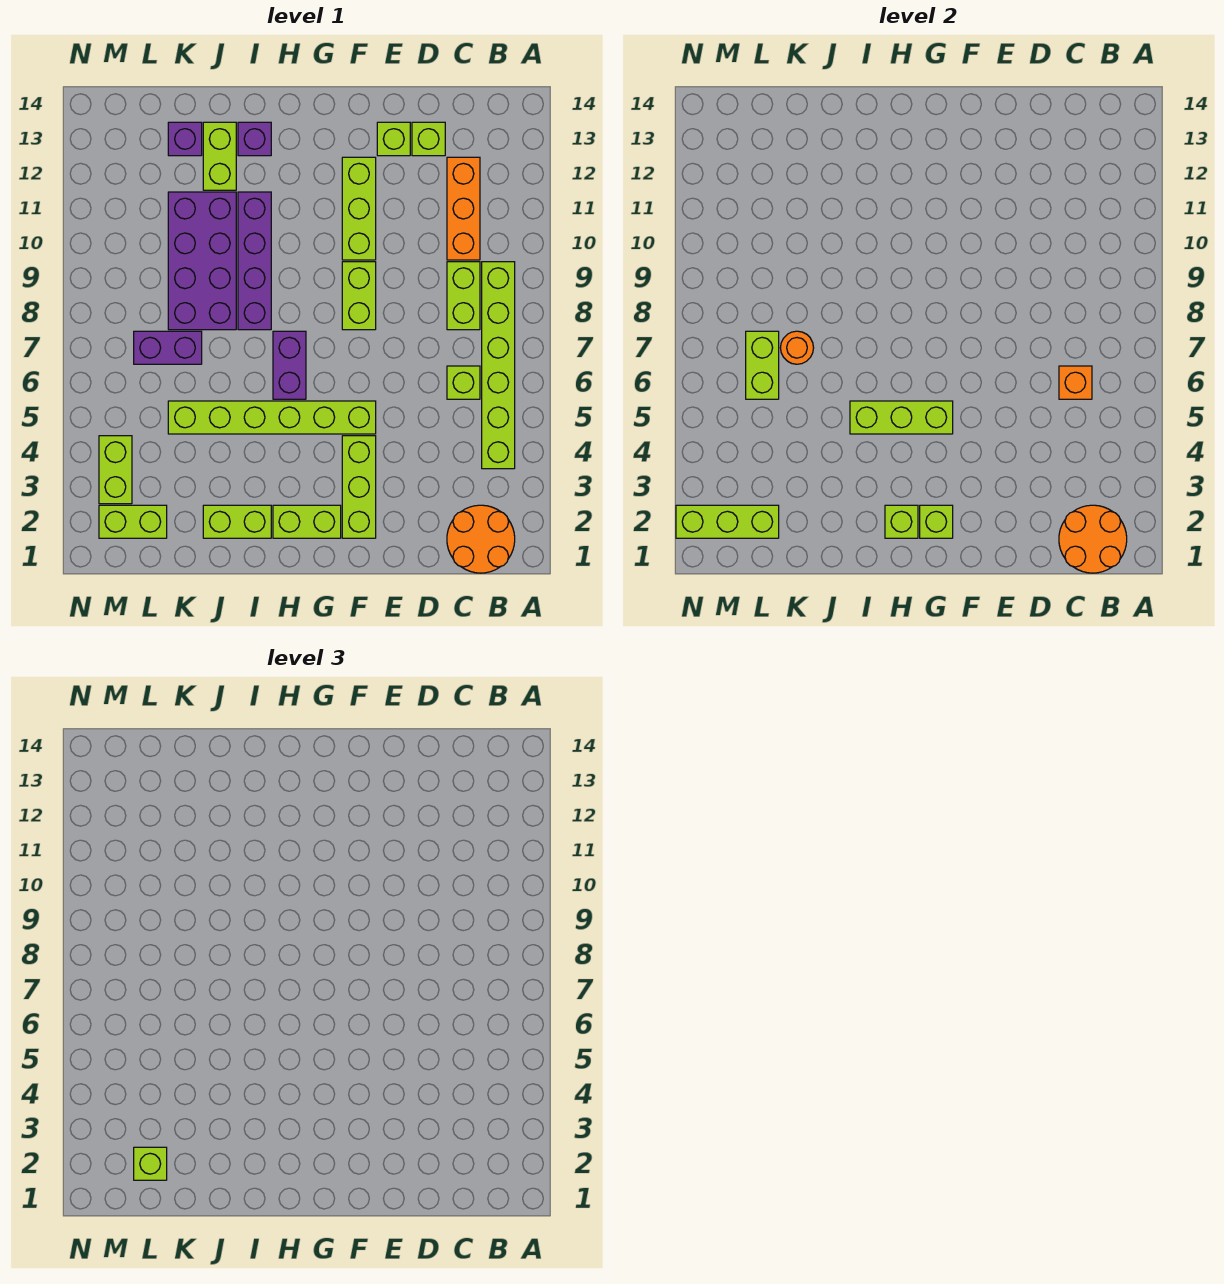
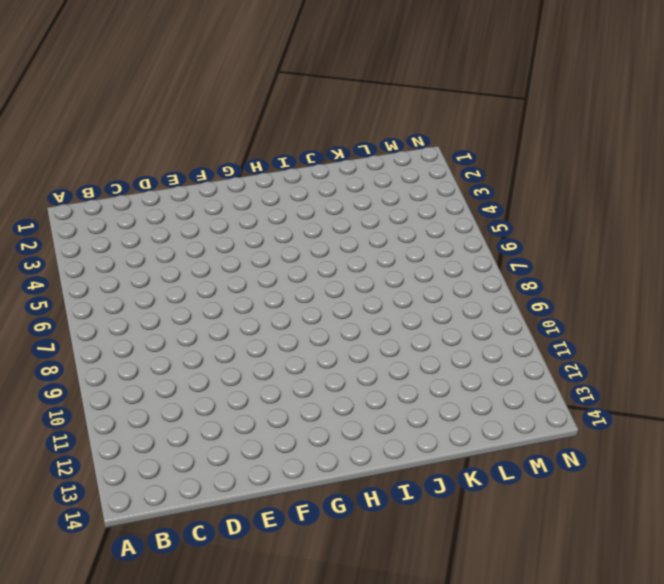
none -> orange 2x2 round brick [447,505,515,573]
none -> lime 1x6 brick [482,262,515,469]
none -> lime 1x1 brick [447,366,480,399]
none -> lime 1x2 brick [447,262,480,330]

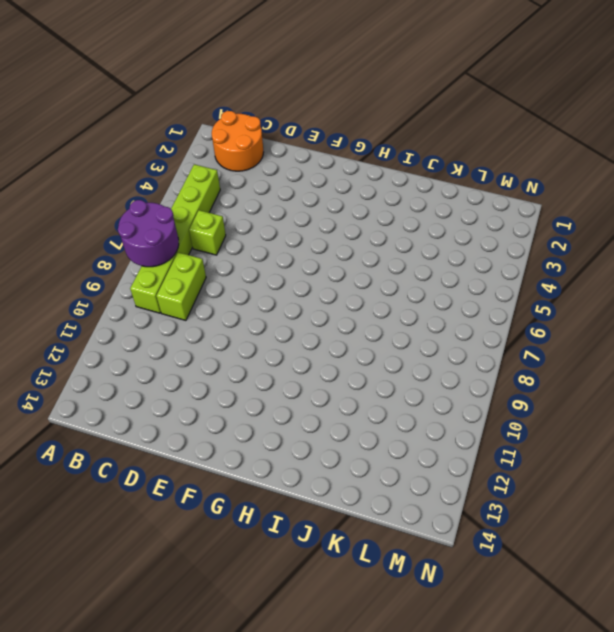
purple 2x2 round brick [118,200,179,267] -> none
none -> orange 1x3 brick [447,157,480,260]
none -> lime 1x1 brick [412,122,445,156]
none -> lime 1x1 brick [377,122,410,156]
none -> lime 1x3 brick [342,436,376,538]

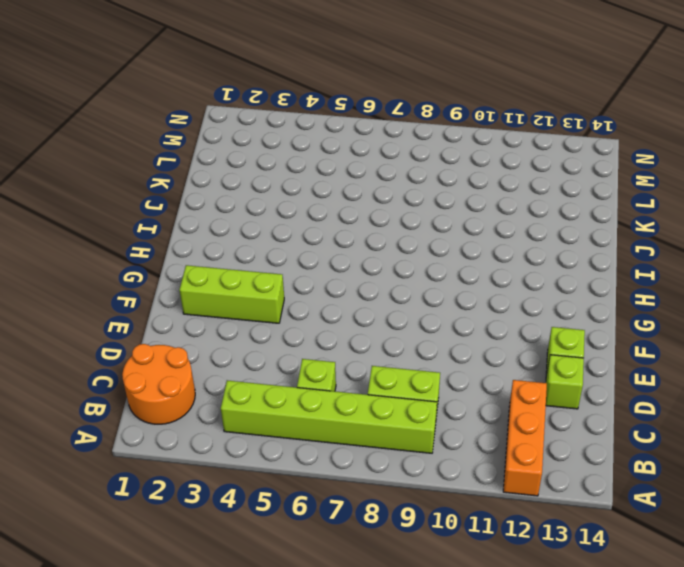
orange 1x3 brick [503,380,547,496] -> orange 1x3 brick turned to [447,157,480,260]
none -> lime 1x6 brick [168,401,376,434]
none -> lime 1x2 brick [342,262,376,330]
none -> lime 1x3 brick [342,157,376,260]
none -> lime 1x2 brick [273,505,341,538]

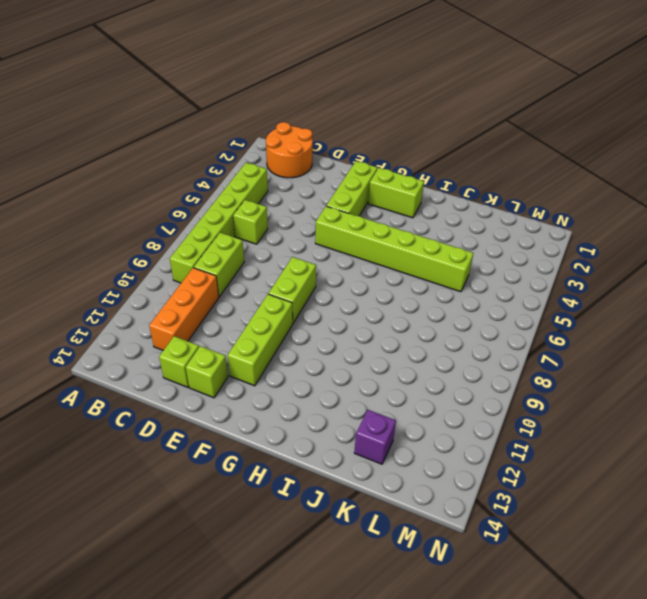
none -> purple 1x2 brick [273,331,306,399]
none -> lime 1x2 brick [203,505,271,538]
none -> purple 1x4 brick [238,192,271,330]
none -> purple 1x1 brick [238,122,271,156]

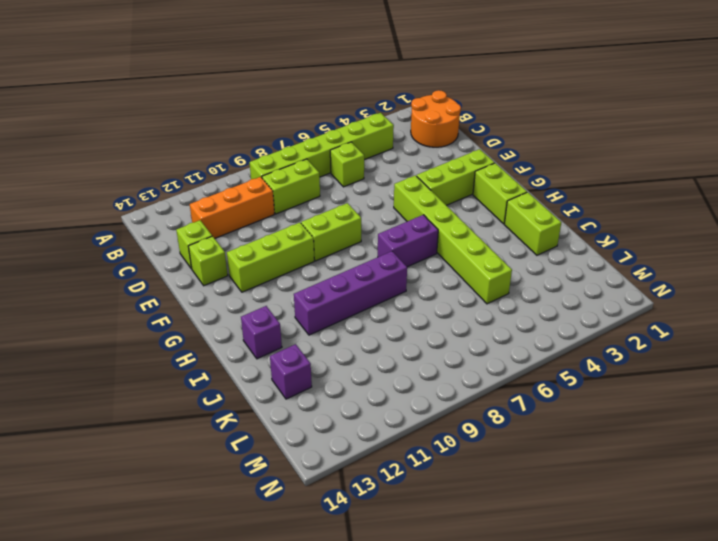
none -> purple 2x4 brick [168,192,236,330]
none -> lime 1x2 brick [203,122,236,190]
none -> purple 1x2 brick [134,331,202,364]
none -> lime 1x2 brick [99,505,167,538]

